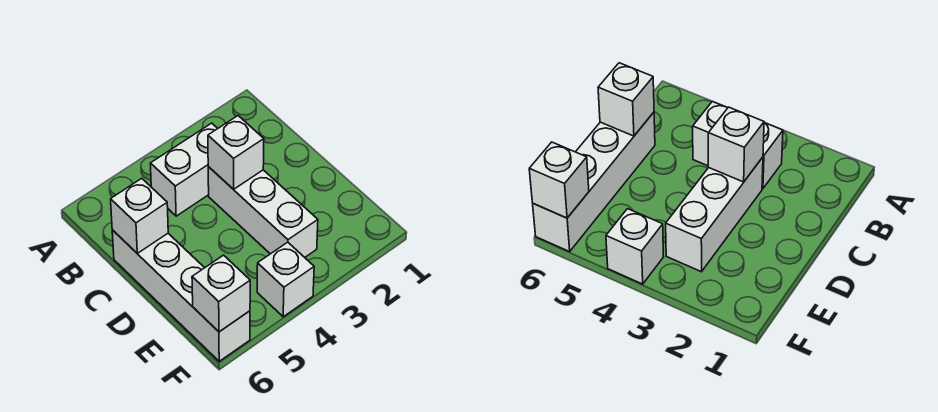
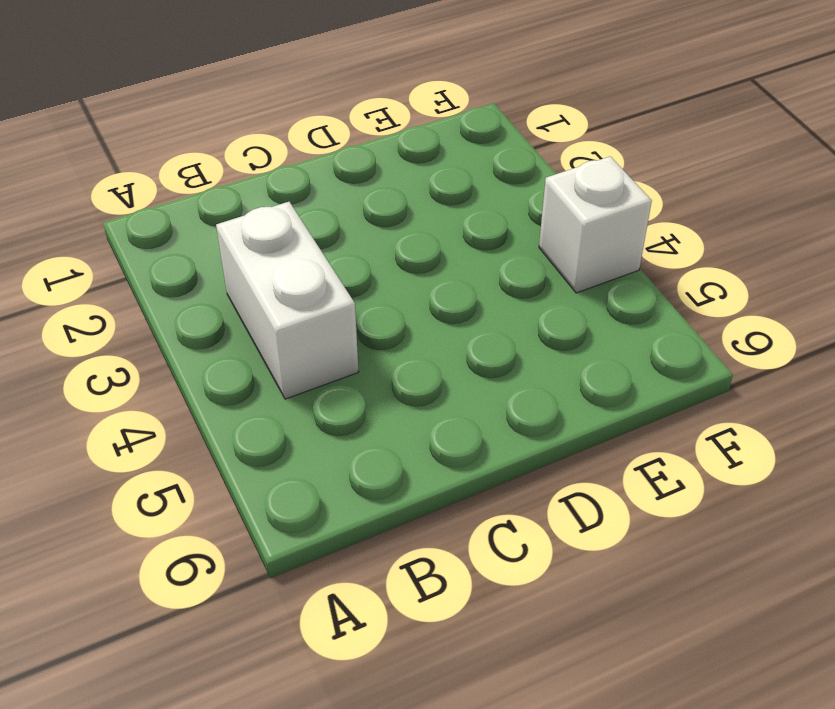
none -> white 1x3 brick [208,167,318,257]
none -> white 1x4 brick [112,230,250,361]

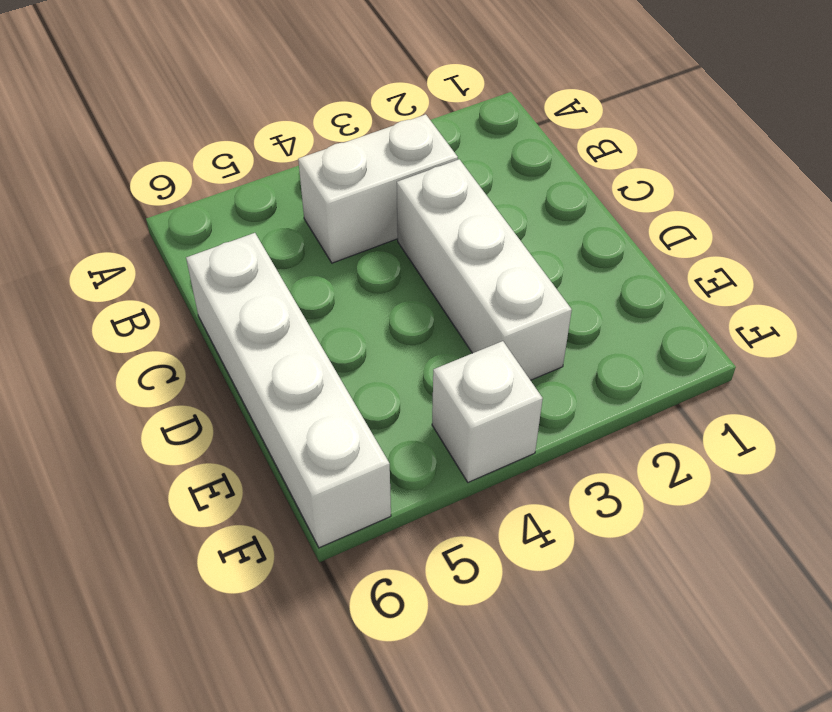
none -> white 1x1 brick [208,116,264,189]
none -> white 1x1 brick [111,178,168,253]

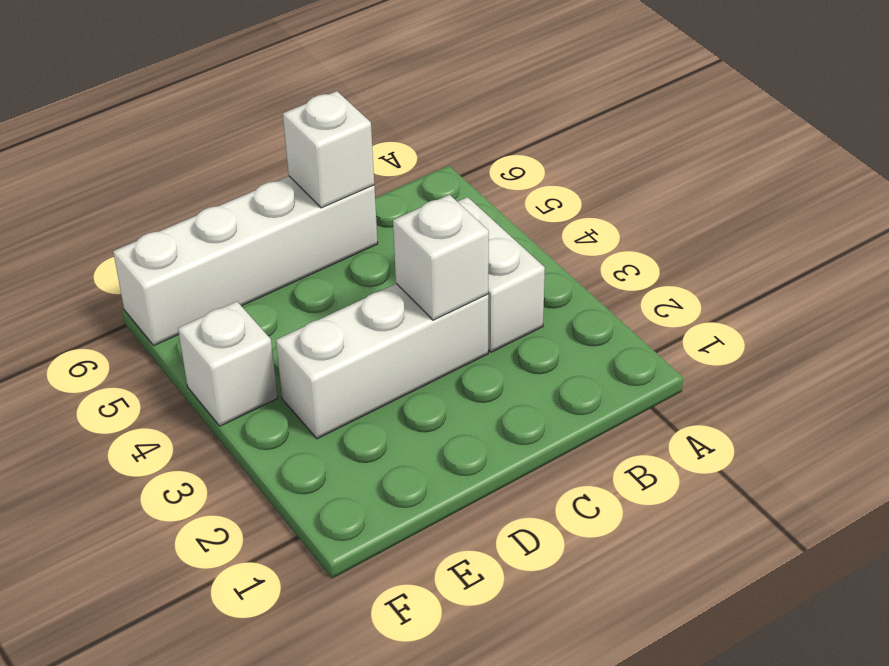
none -> white 1x1 brick [192,255,250,332]

